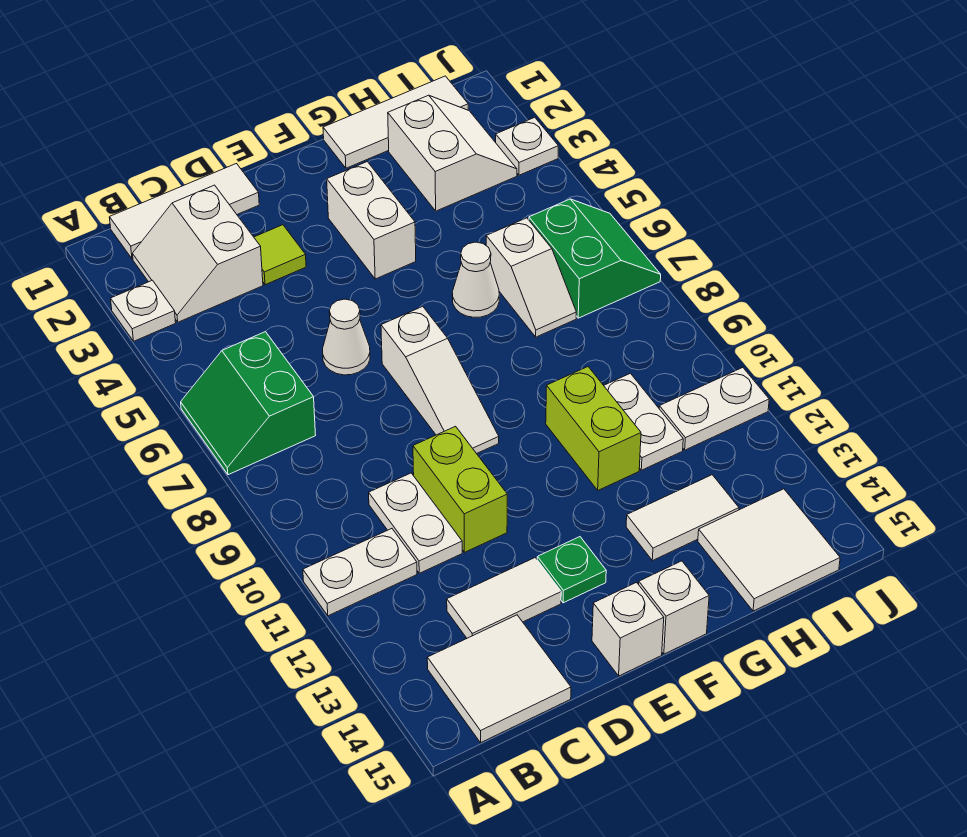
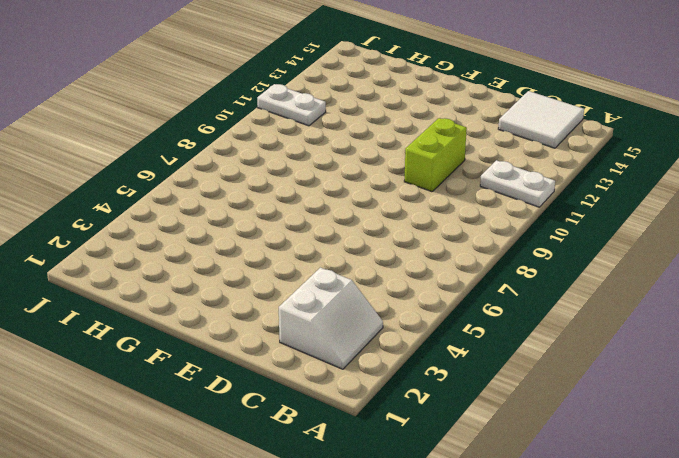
none -> white 1x1 plate [111,280,176,341]
none -> green 2x2 slope [181,332,316,475]
none -> white 1x3 tile [109,164,259,259]

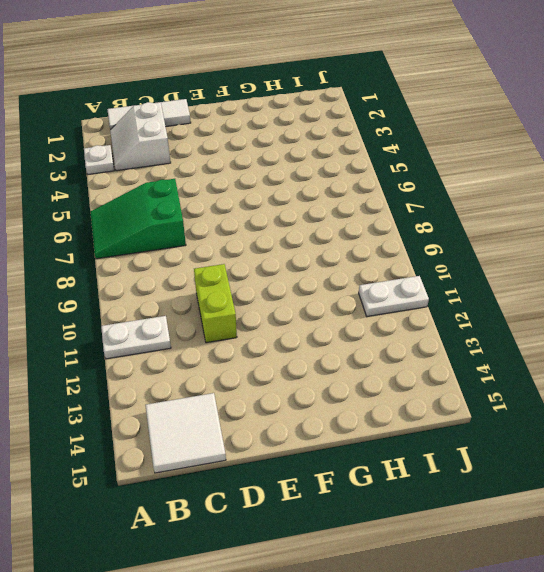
green 2x3 slope [90,179,186,259] -> green 2x2 slope [181,332,316,475]
none -> white 1x2 plate [369,473,462,573]
none -> white 1x2 tile [447,558,561,638]
none -> lime 1x1 tile [254,225,306,285]

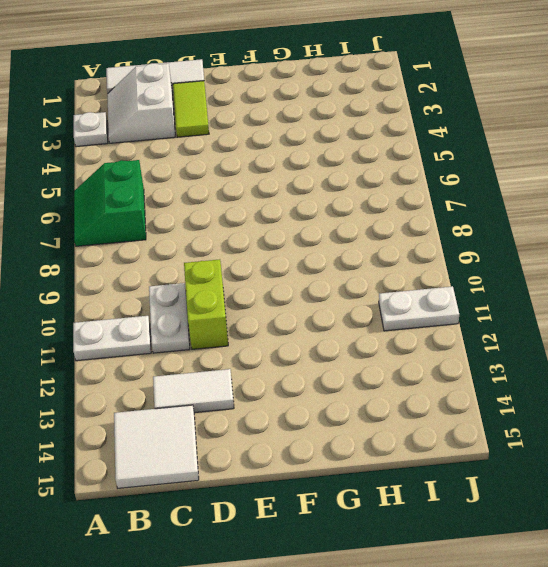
lime 1x2 tile [173,81,209,137] -> lime 1x1 tile [254,225,306,285]
none -> white 1x1 cone [323,299,370,375]
none -> white 1x3 slope [381,306,499,454]
none -> green 1x1 plate [537,537,606,603]

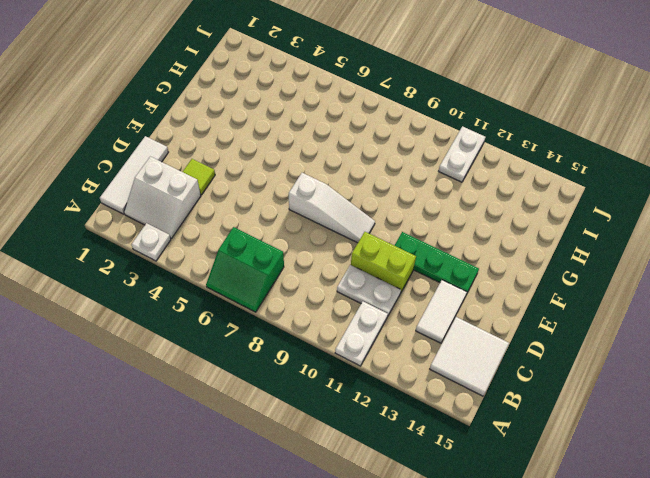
green 1x3 plate [394,232,479,293] -> green 1x1 plate [537,537,606,603]
none -> white 1x1 cone [323,299,370,375]
none -> white 1x1 brick [592,582,664,676]
none -> white 1x2 brick [327,162,416,279]

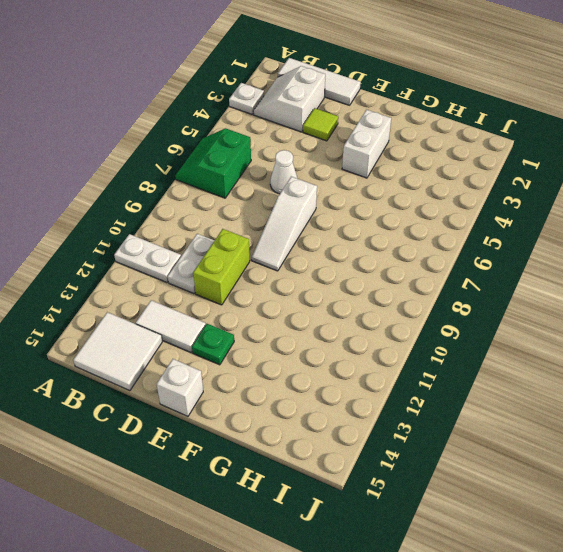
none -> white 1x1 brick [639,561,709,654]
none -> white 1x3 tile [323,76,468,168]
none -> white 1x1 cone [452,242,499,317]

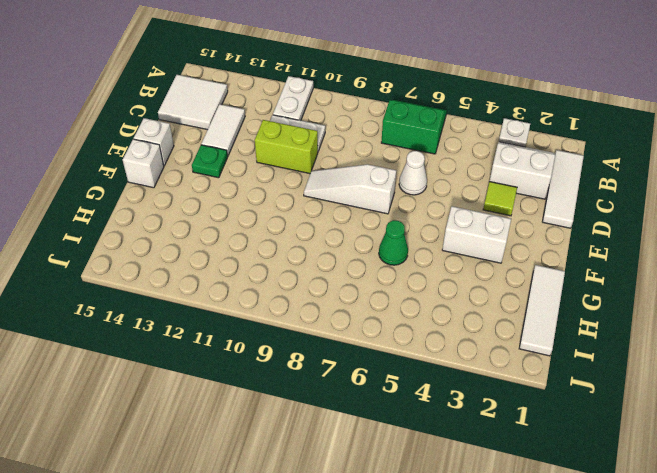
green 1x1 cone [379,220,408,265] -> white 1x1 cone [452,242,499,317]
none -> lime 1x2 brick [546,367,641,490]
none -> white 1x2 tile [626,475,739,561]
none -> white 2x2 slope [388,95,517,211]

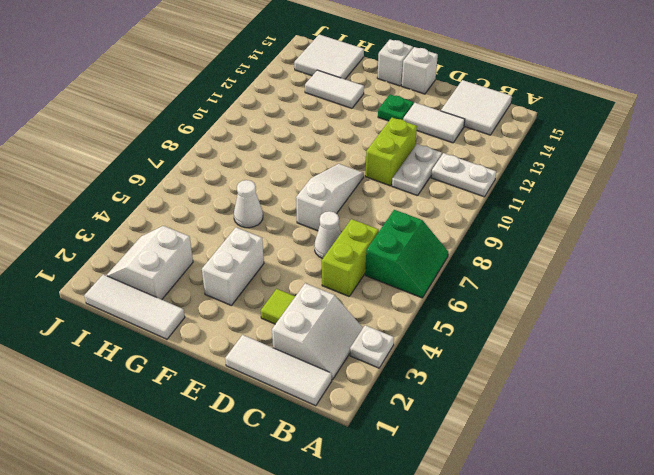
lime 1x2 brick [322,219,379,296] -> lime 1x2 brick moved to [546,367,641,490]
none -> white 1x2 slope [486,218,576,337]
none -> white 1x2 plate [604,373,683,470]
none -> green 2x2 slope [529,199,661,318]

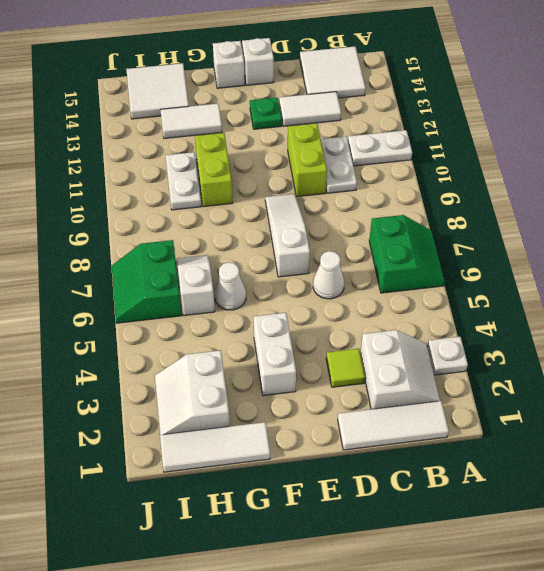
none -> white 1x2 plate [659,368,769,450]
none -> white 1x1 plate [496,117,558,175]

